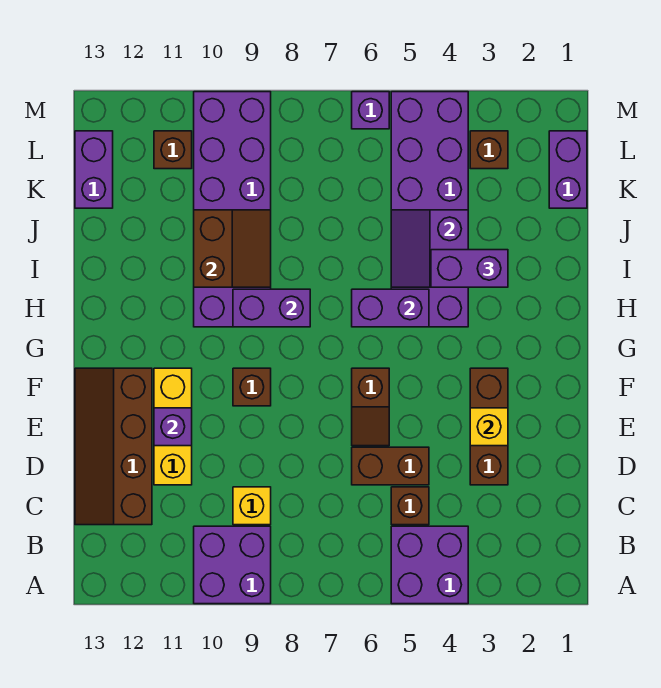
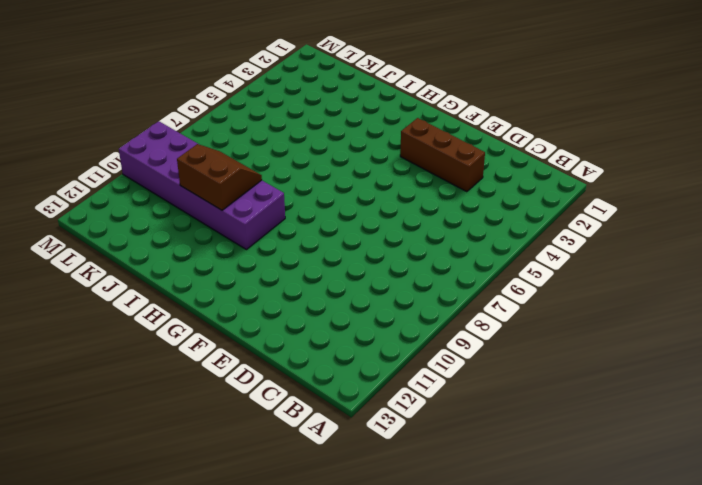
none -> purple 2x2 brick [391,526,468,604]
none -> purple 2x2 brick [194,526,271,604]
none -> brown 1x1 brick [391,487,429,525]

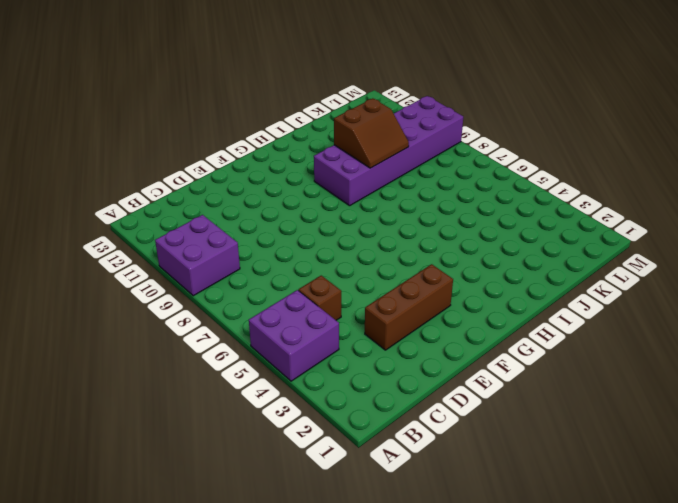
none -> yellow 1x1 brick [233,487,271,525]
none -> brown 2x4 slope [75,368,152,525]
none -> brown 1x2 brick [352,447,429,485]

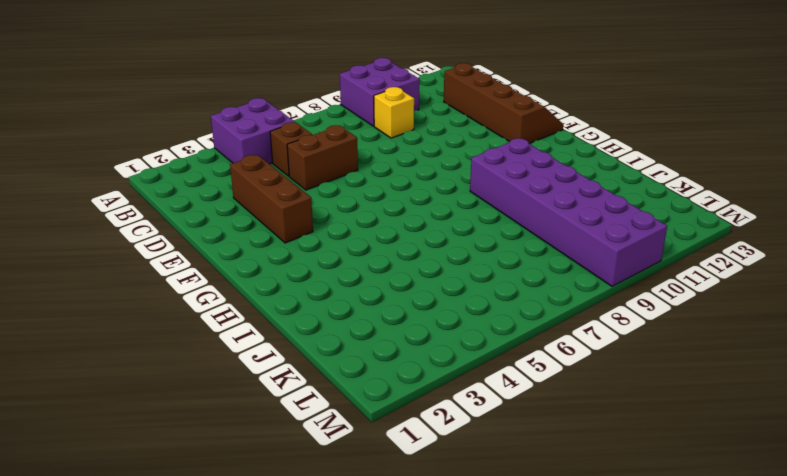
none -> yellow 1x3 brick [154,368,192,485]
none -> brown 1x2 slope [352,368,389,446]
none -> brown 1x1 brick [233,368,271,406]

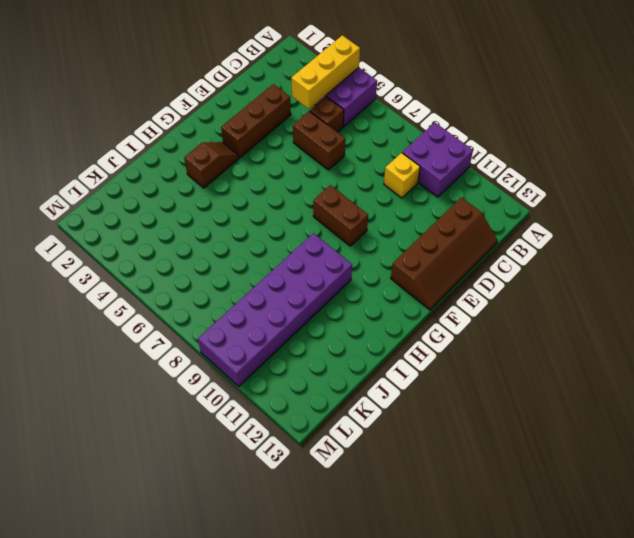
yellow 1x3 brick [291,35,360,109] -> yellow 1x3 brick moved to [154,368,192,485]
brown 1x2 brick [313,185,368,246] -> brown 1x1 brick [233,368,271,406]
brown 1x2 slope [184,142,239,188] -> brown 1x2 slope moved to [352,368,389,446]
none -> purple 2x6 brick [391,92,468,327]
none -> purple 1x2 brick [549,131,587,208]
none -> purple 1x2 brick [75,131,113,208]

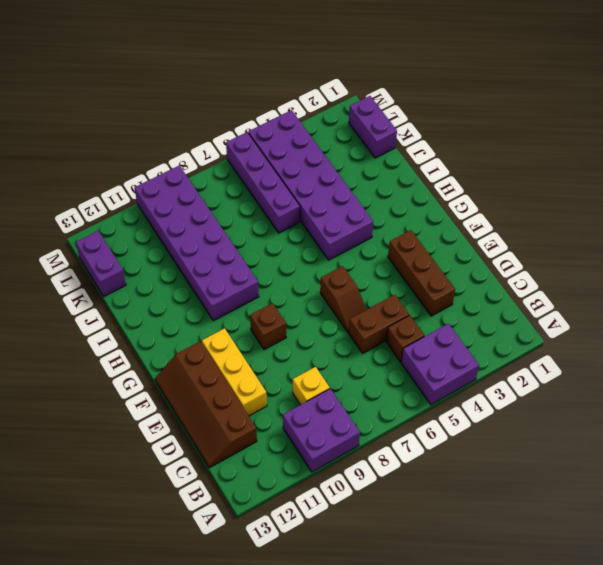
purple 1x4 brick [226,132,300,233] -> purple 1x1 brick [352,92,389,129]
none -> brown 1x1 brick [470,131,508,169]
none -> brown 1x1 brick [154,131,192,169]
none -> yellow 1x1 brick [470,408,508,446]

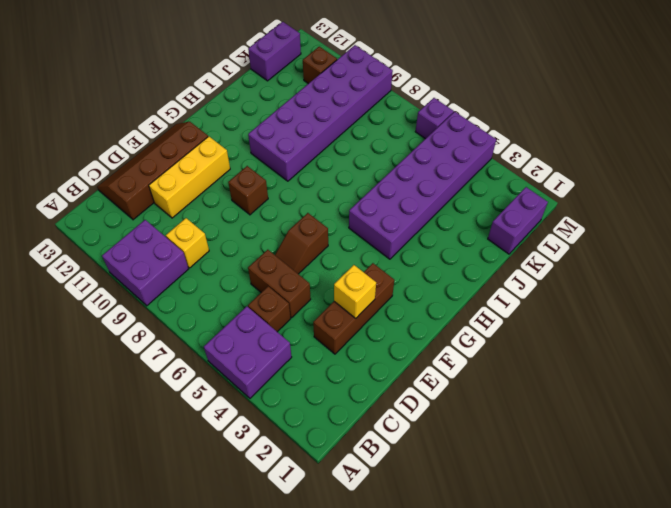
none -> brown 1x1 brick [470,131,508,169]
none -> purple 1x1 brick [154,408,192,446]
none -> purple 1x2 brick [352,289,429,327]

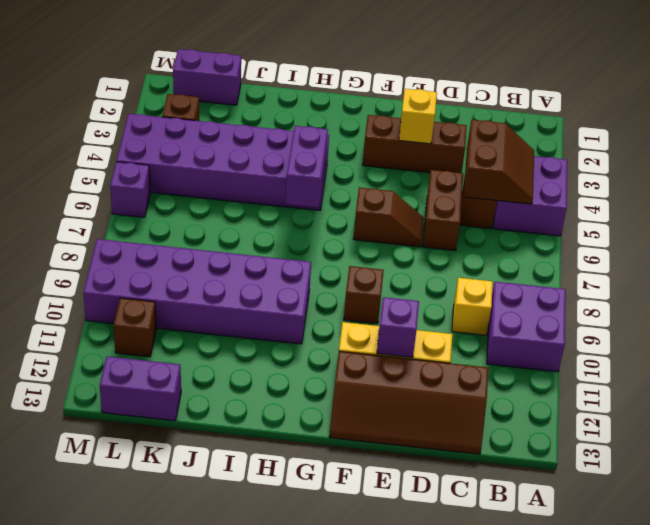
brown 2x2 slope [464,120,534,204] -> brown 2x2 slope turned to [194,210,271,287]
none -> purple 1x2 brick [233,289,310,327]
none -> purple 2x2 slope [391,210,468,287]
none -> purple 1x2 brick [431,250,508,287]

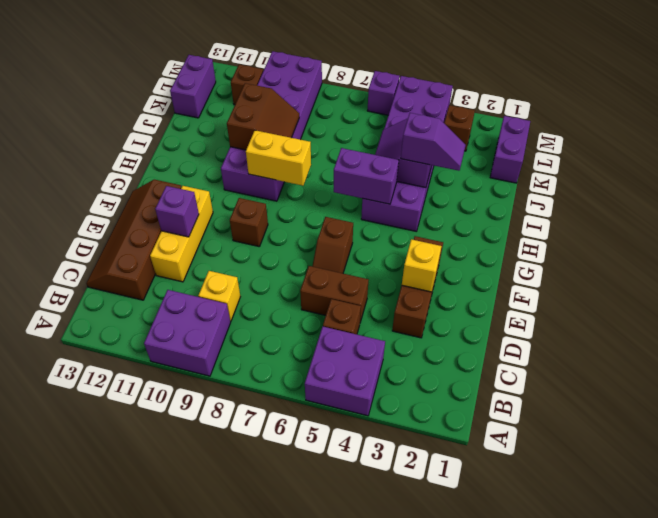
yellow 1x2 brick [246,130,311,186] -> purple 1x2 brick [233,289,310,327]
purple 1x2 slope [401,113,466,171] -> purple 1x2 brick [431,250,508,287]

